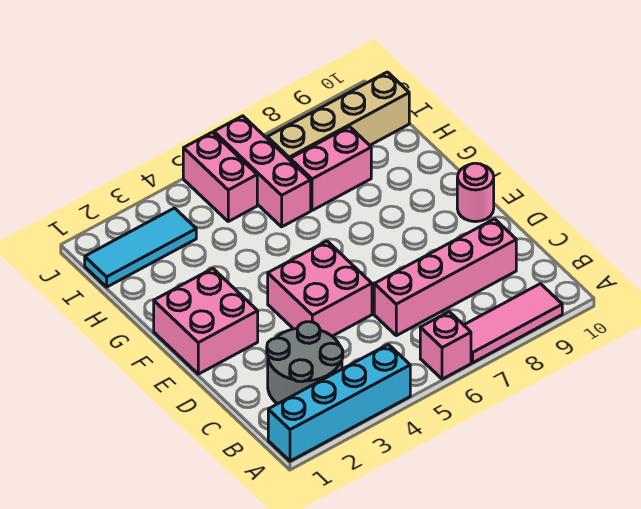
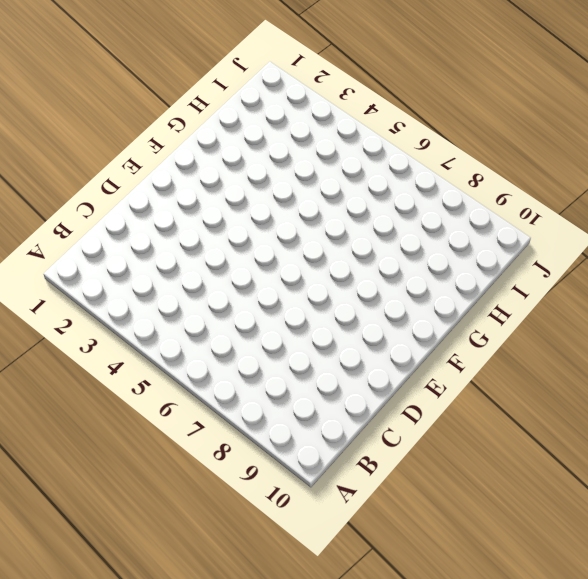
none -> cyan 1x4 brick [268,344,410,461]
none -> pink 1x1 brick [420,312,471,379]
none -> pink 1x3 tile [464,284,562,363]

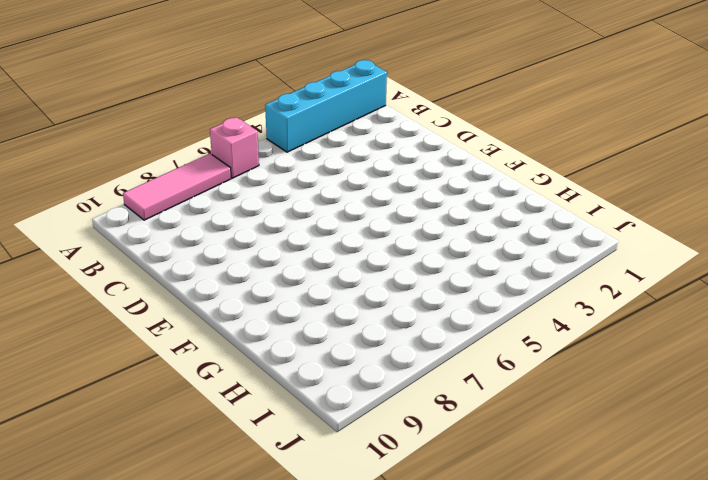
none -> grey 2x2 round brick [267,322,343,404]
none -> pink 1x4 brick [374,219,516,336]
none -> pink 2x2 brick [268,241,372,336]

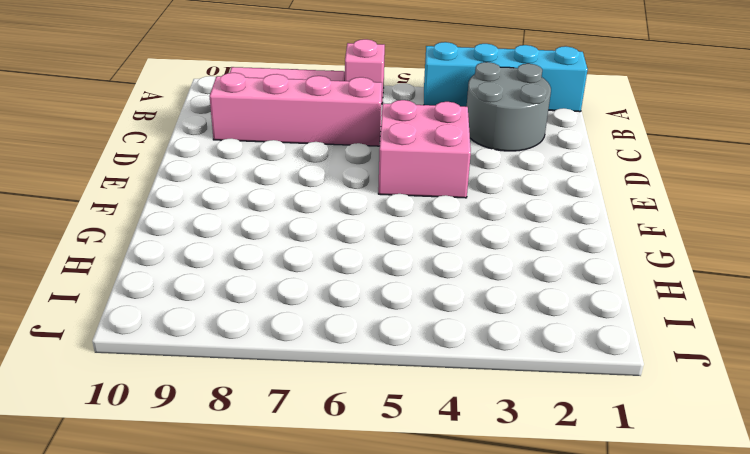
none -> pink 2x2 brick [154,268,258,374]
none -> pink 1x1 round brick [457,163,494,222]
none -> pink 1x3 brick [214,116,311,227]

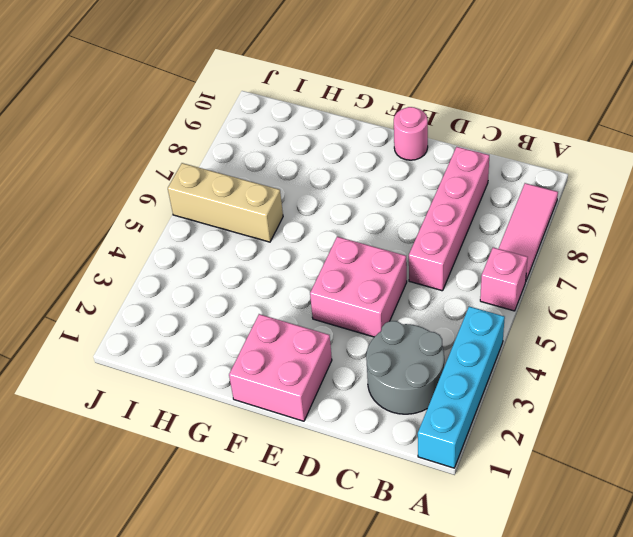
tan 1x3 brick [168,163,283,242] -> pink 1x3 brick [214,116,311,227]
none -> pink 1x2 brick [290,127,371,210]
none -> cyan 1x3 tile [85,208,196,287]
none -> pink 1x2 brick [183,132,257,221]

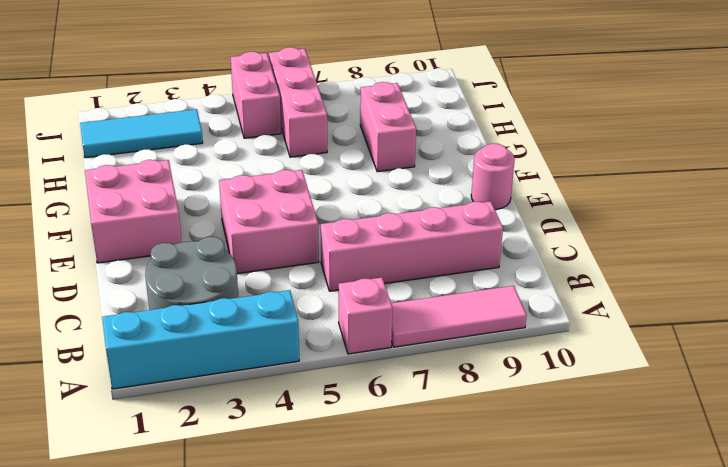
pink 1x2 brick [360,82,416,172] -> pink 1x2 brick turned to [290,127,371,210]
none -> tan 1x4 brick [267,72,409,160]

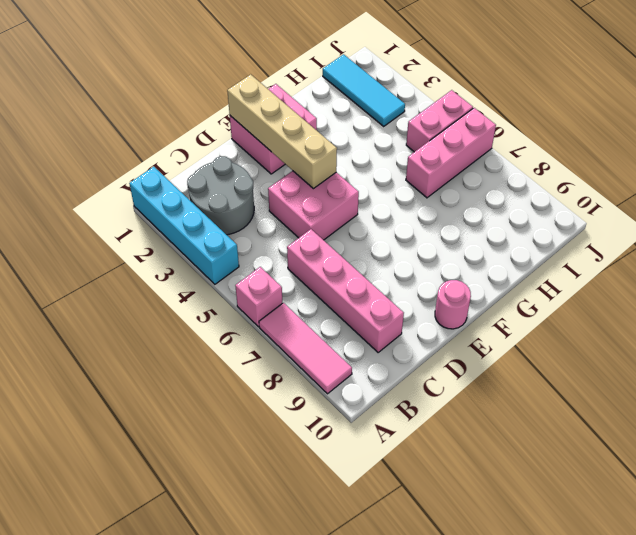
tan 1x4 brick [227,74,337,189] -> tan 1x4 brick moved to [267,72,409,160]
none -> pink 1x2 brick [290,127,371,210]

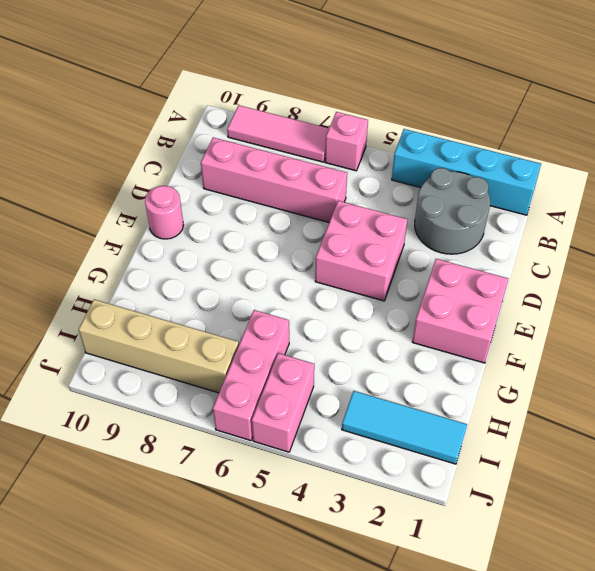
none -> pink 1x2 brick [290,127,371,210]

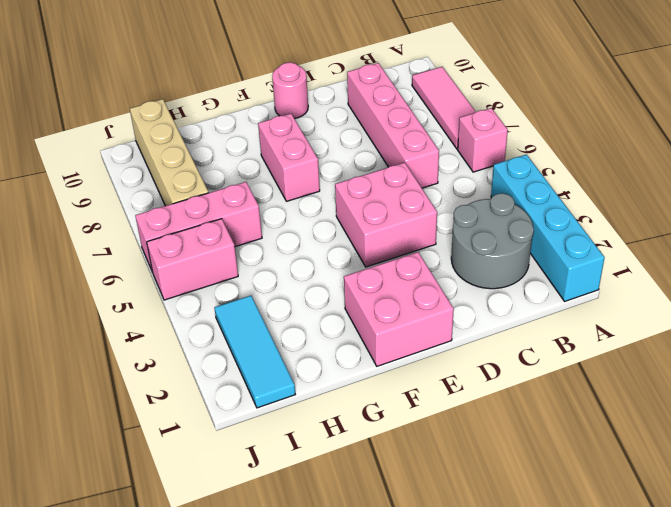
pink 1x2 brick [258,114,320,201] -> pink 1x2 brick moved to [290,127,371,210]

